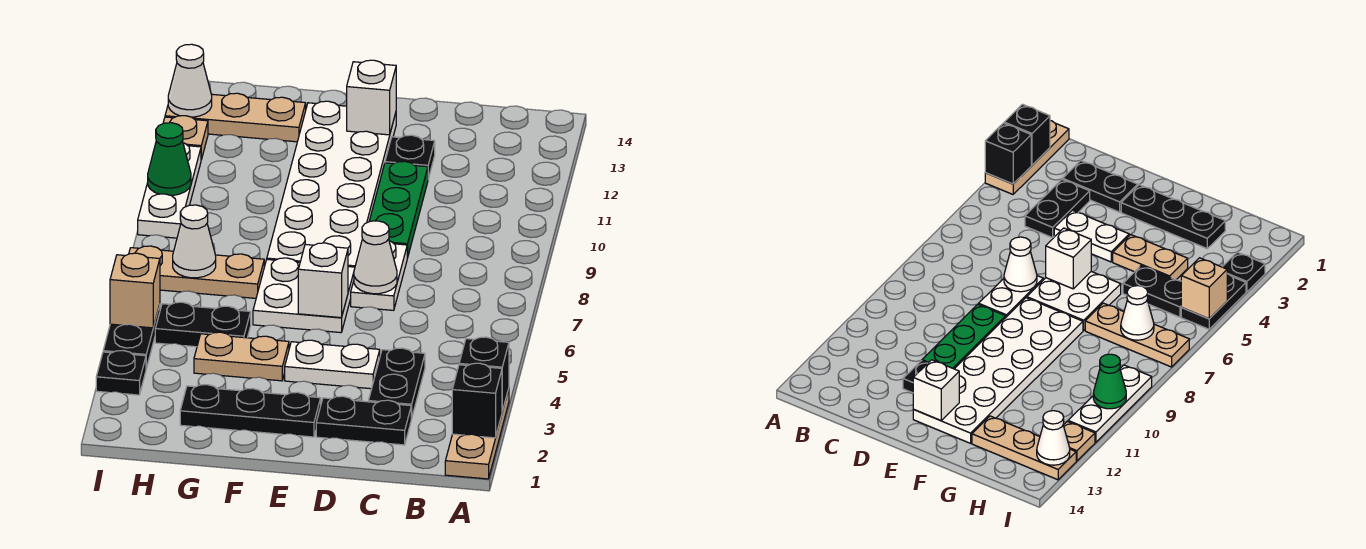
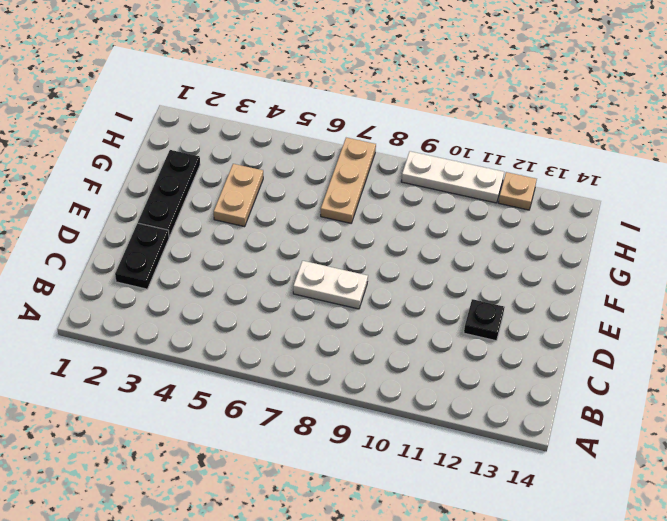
none -> tan 1x3 plate [445,389,509,479]
none -> black 1x2 plate [369,348,425,419]
none -> white 1x2 plate [285,340,380,389]

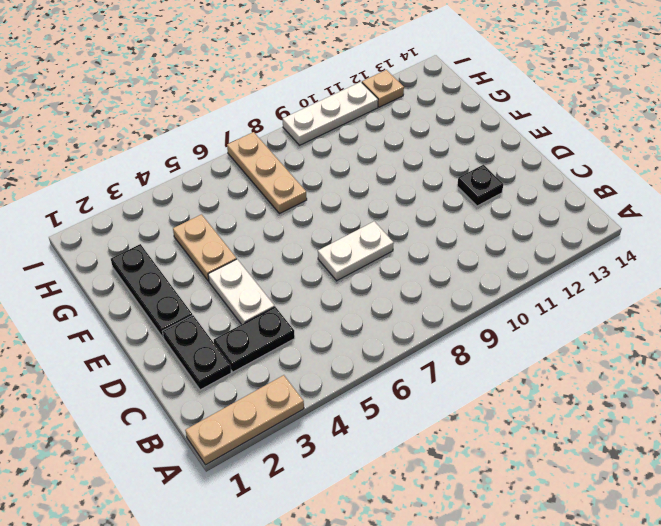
none -> green 1x3 plate [369,161,428,258]
none -> white 2x2 plate [253,258,355,333]
none -> white 2x6 plate [267,101,396,267]

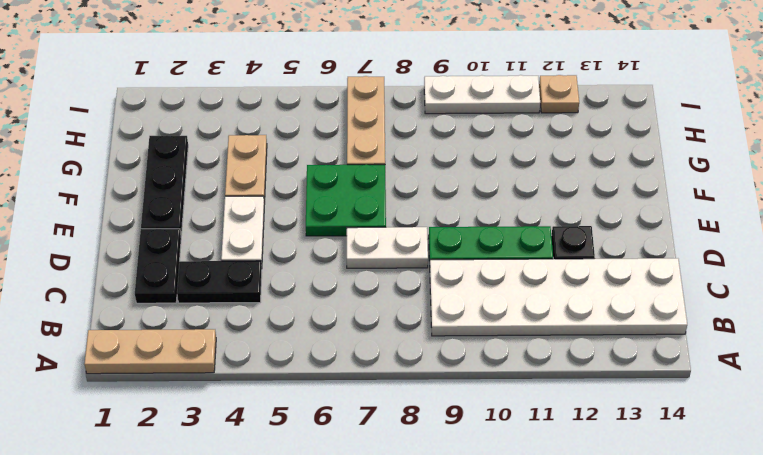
white 2x6 plate [430,258,687,336] -> white 2x6 plate moved to [267,101,396,267]
green 2x2 plate [306,165,386,236] -> white 2x2 plate [253,258,355,333]
none -> black 1x2 plate [155,302,251,347]
none -> tan 1x3 plate [165,93,306,142]
none -> black 1x1 plate [96,351,146,395]

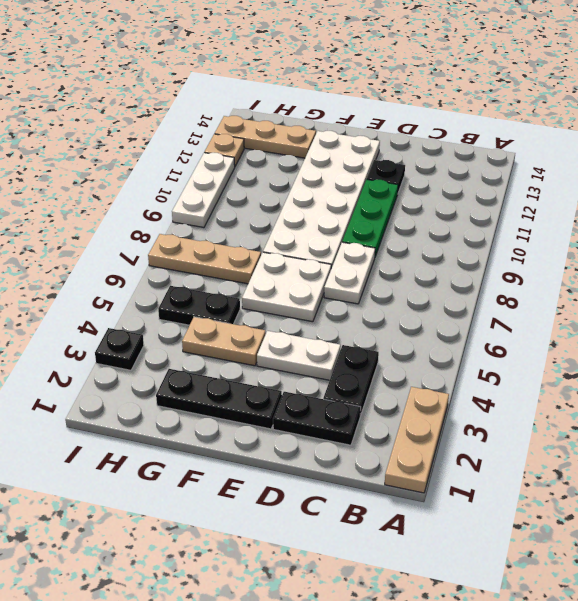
none -> black 1x2 plate [103,305,160,368]
none -> black 1x1 brick [452,363,502,438]
none -> black 1x1 brick [459,337,509,411]

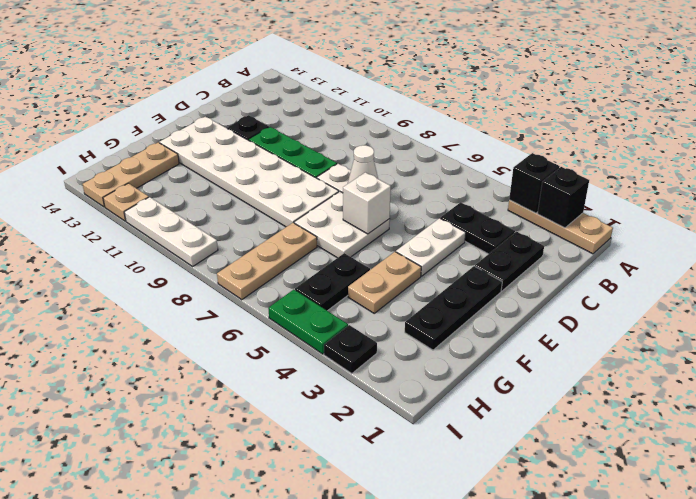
green 1x2 plate [268,290,348,354] -> black 1x2 plate [103,305,160,368]
none -> white 1x1 brick [347,60,396,135]
none -> white 1x1 cone [173,205,216,278]
none -> tan 1x1 brick [110,253,160,328]

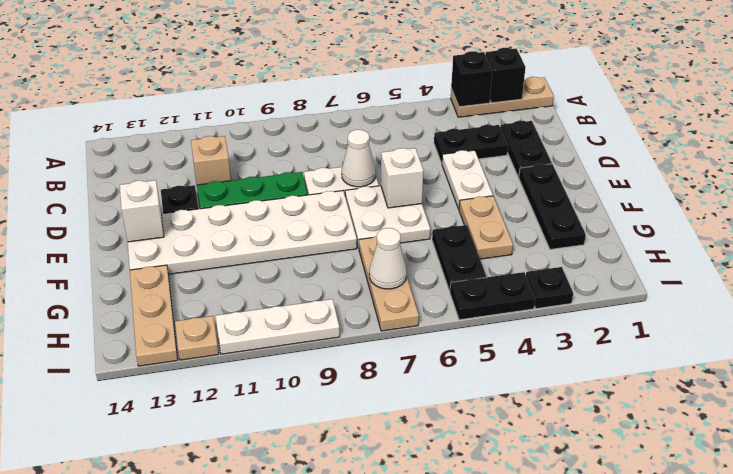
tan 1x1 brick [191,136,231,185] -> tan 1x1 brick moved to [110,253,160,328]
none -> green 1x1 cone [148,123,191,195]
none -> white 1x1 cone [168,44,212,117]

